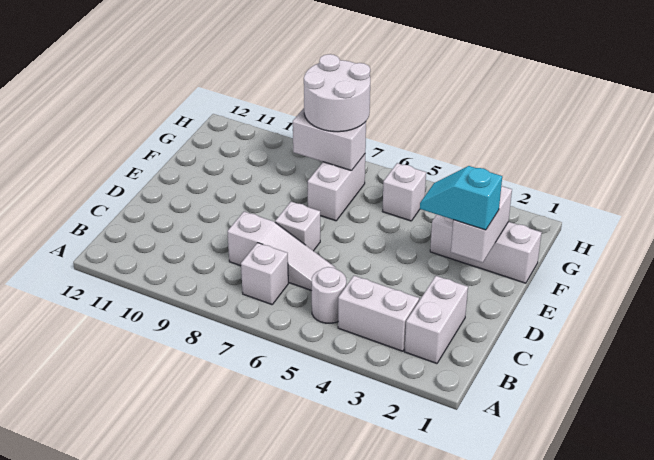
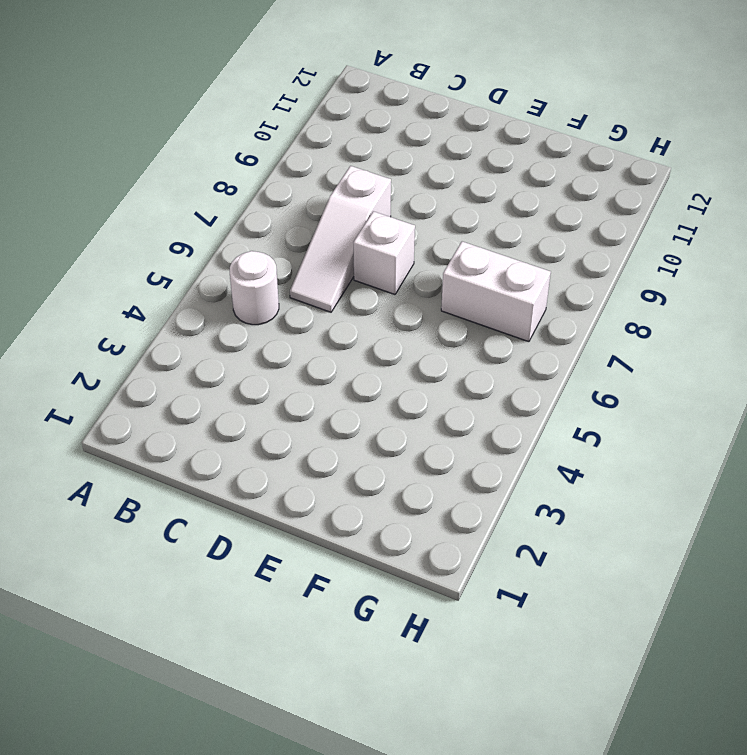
none -> white 1x2 brick [405,276,468,364]
none -> white 1x2 brick [338,276,419,351]
none -> white 1x1 brick [241,243,288,305]

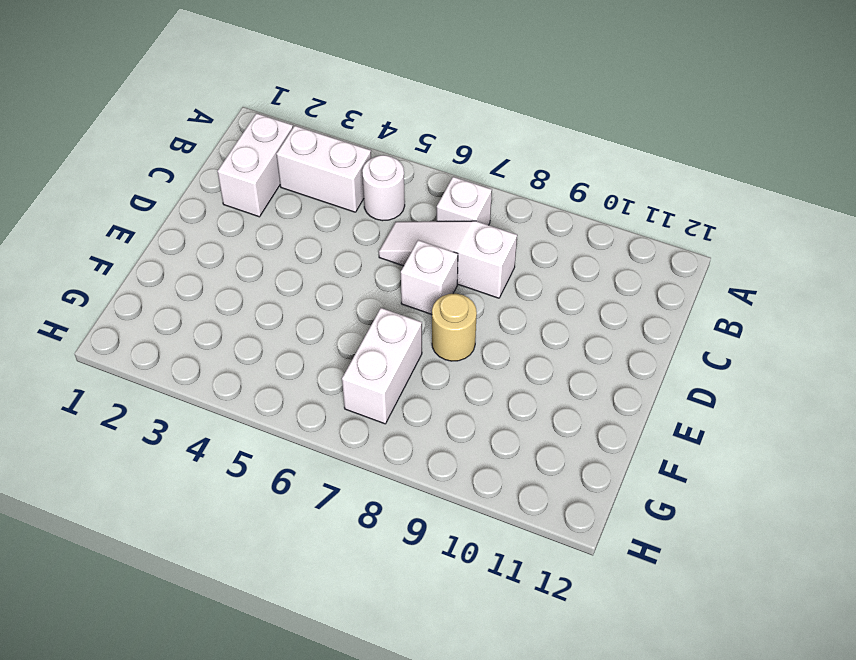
tan 1x1 round brick [432,294,477,361] -> none
none -> white 1x3 brick [430,215,542,283]
none -> white 1x1 brick [382,163,426,221]
none -> white 1x2 brick [451,186,512,263]

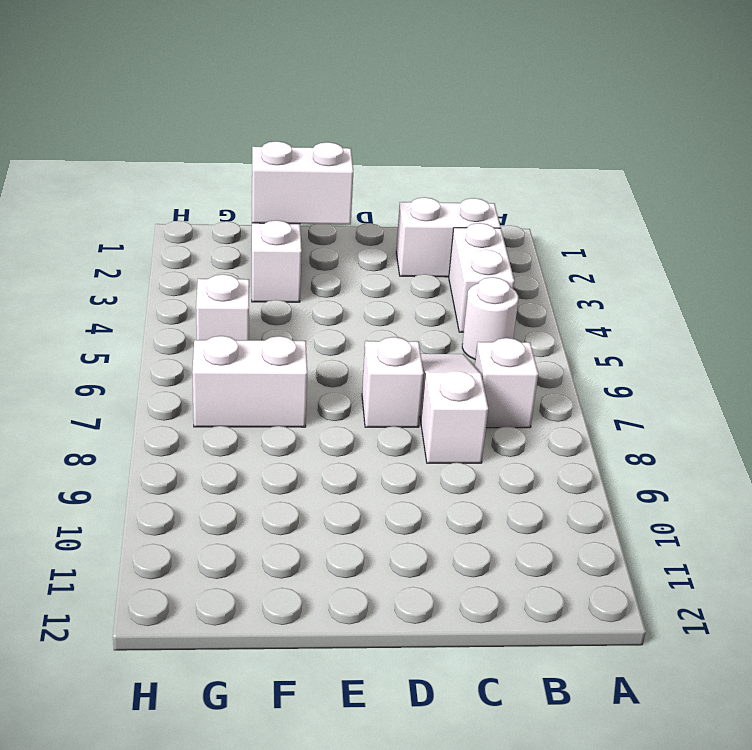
none -> white 1x2 brick [293,108,366,171]
none -> cyan 1x2 slope [420,166,502,230]
none -> white 2x2 round brick [304,54,370,132]

